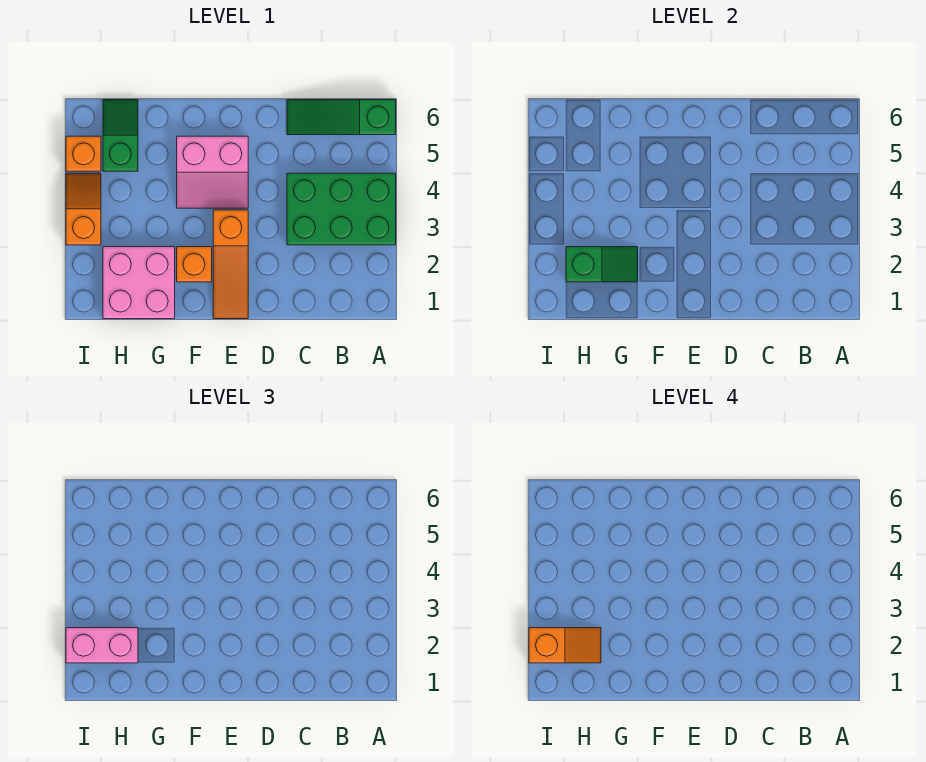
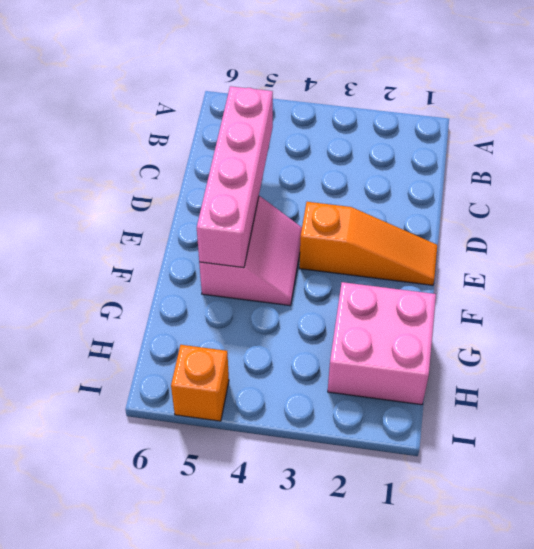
pink 1x4 brick [197,86,273,268] -> none
none -> green 2x3 brick [287,173,396,245]
none -> green 1x3 slope [287,100,396,135]
none -> orange 1x1 brick [177,247,212,282]

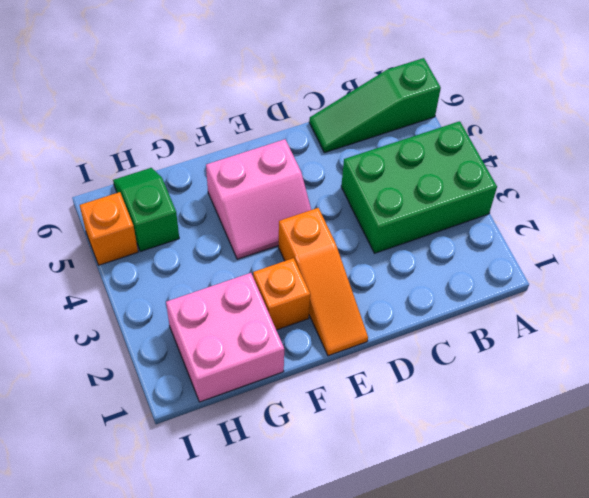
none -> orange 1x2 slope [66,173,101,245]
none -> green 1x2 slope [566,247,638,282]
none -> pink 1x2 brick [66,628,138,663]

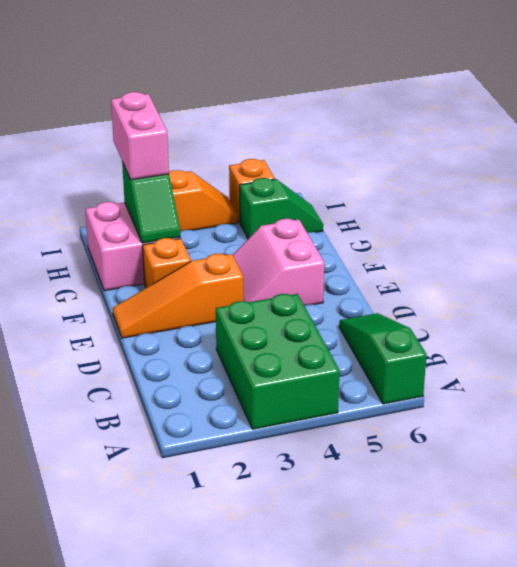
none -> orange 1x2 slope [529,628,601,663]

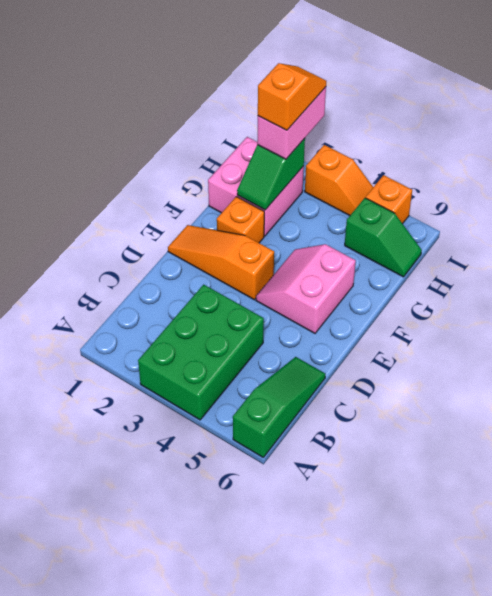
orange 1x2 slope [258,63,326,130] -> orange 1x2 slope turned to [529,628,601,663]

